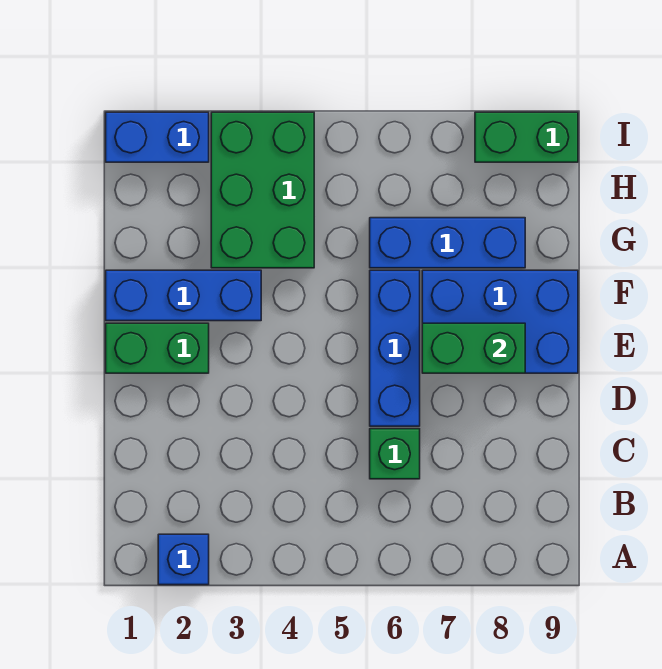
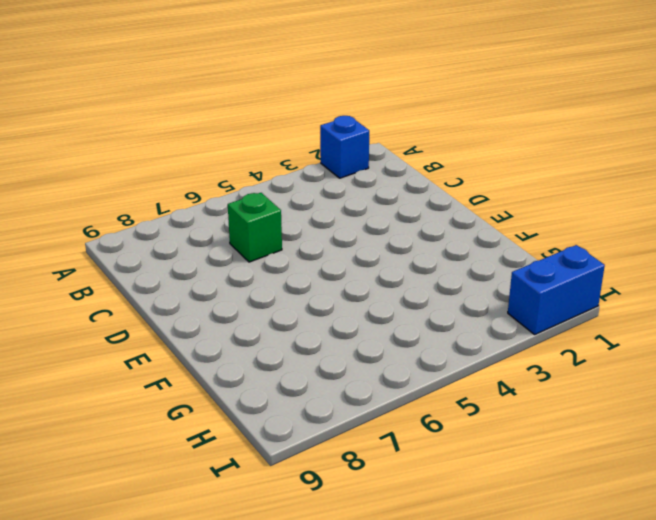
none -> blue 1x3 brick [370,270,420,426]
none -> green 1x2 brick [106,323,209,373]

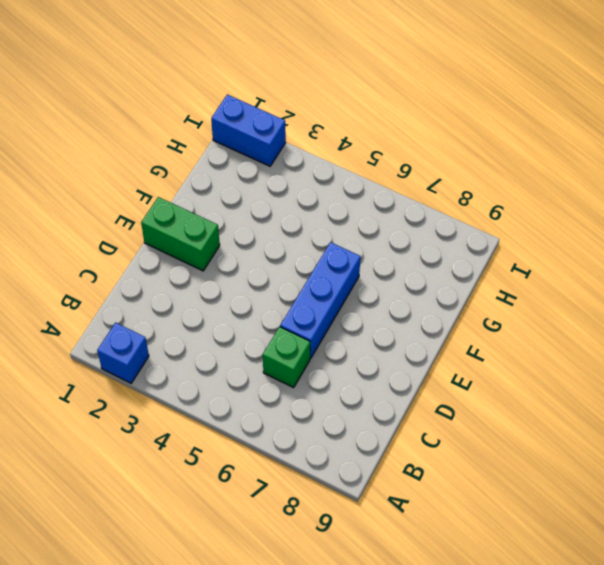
none -> blue 2x3 brick [422,270,578,373]
none -> blue 1x3 brick [106,270,261,321]

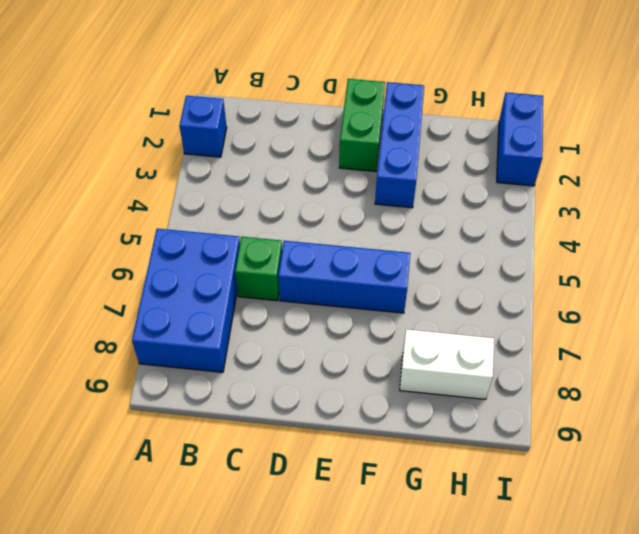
blue 2x3 brick [132,229,240,372] -> blue 2x3 brick moved to [422,270,578,373]
white 1x2 brick [400,329,494,399] -> blue 1x3 brick [370,218,525,268]
none -> green 2x3 brick [211,112,314,268]
none -> green 1x2 brick [475,112,578,162]

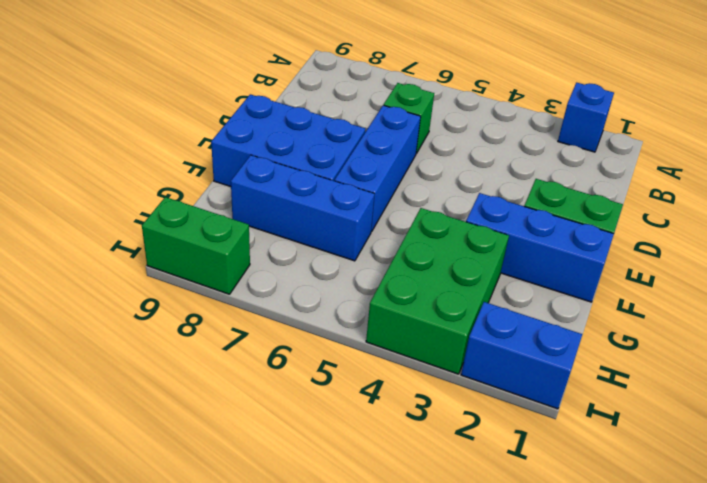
none -> green 1x2 brick [422,323,525,373]

